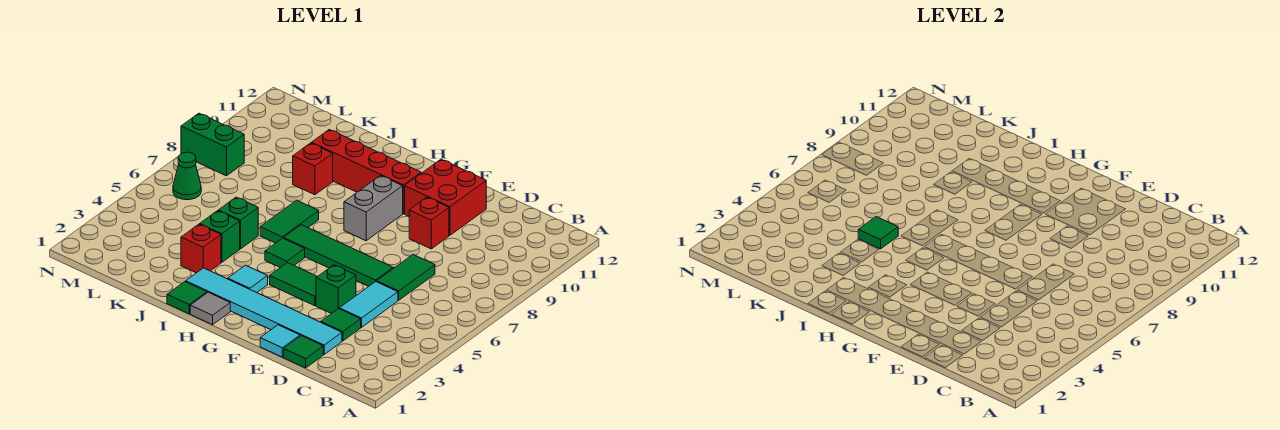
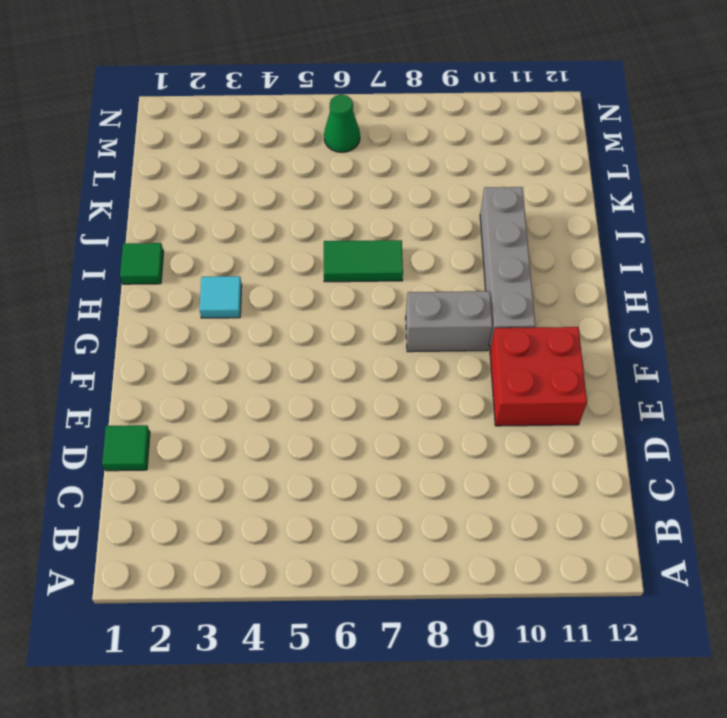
grey 1x4 brick [480,187,535,350] -> red 1x4 brick [311,130,421,214]
none -> cyan 1x6 tile [186,268,342,354]
none -> green 1x1 tile [321,309,361,341]
none -> cyan 1x2 tile [339,282,398,327]

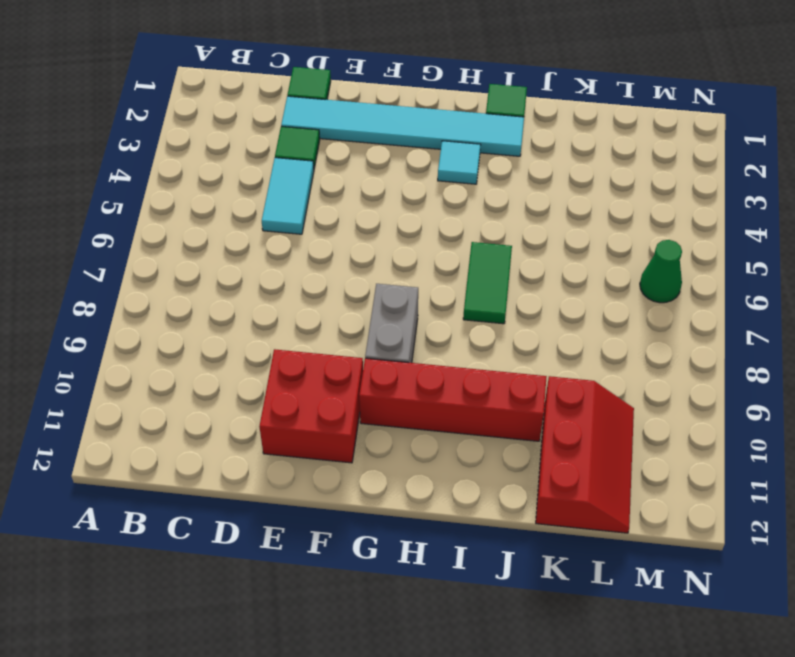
red 2x3 slope [536,376,634,533] -> none
none -> green 1x2 tile [377,255,435,300]
none -> cyan 1x1 tile [260,325,300,357]
none -> green 1x1 brick [316,265,356,314]

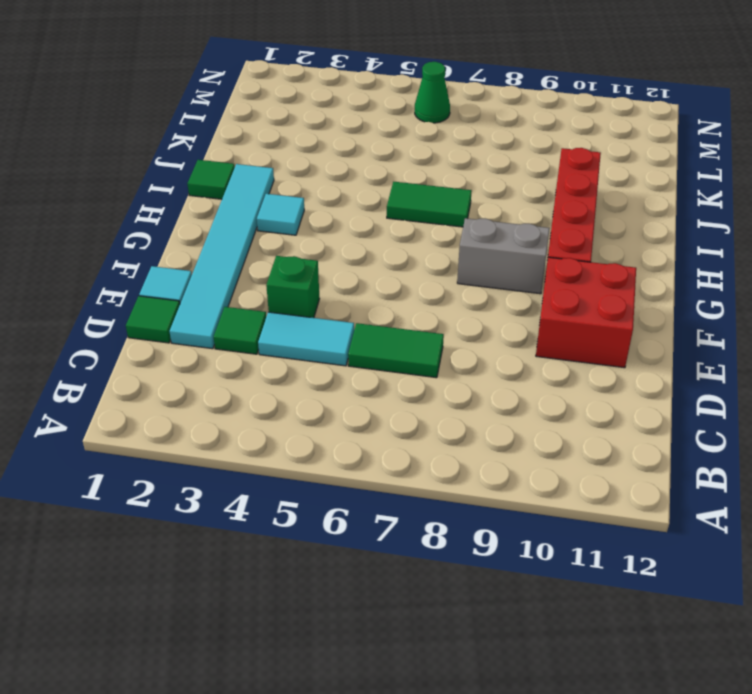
none -> green 1x4 tile [284,225,393,286]
none -> red 1x1 brick [409,197,449,249]
none -> green 1x2 tile [270,263,317,306]

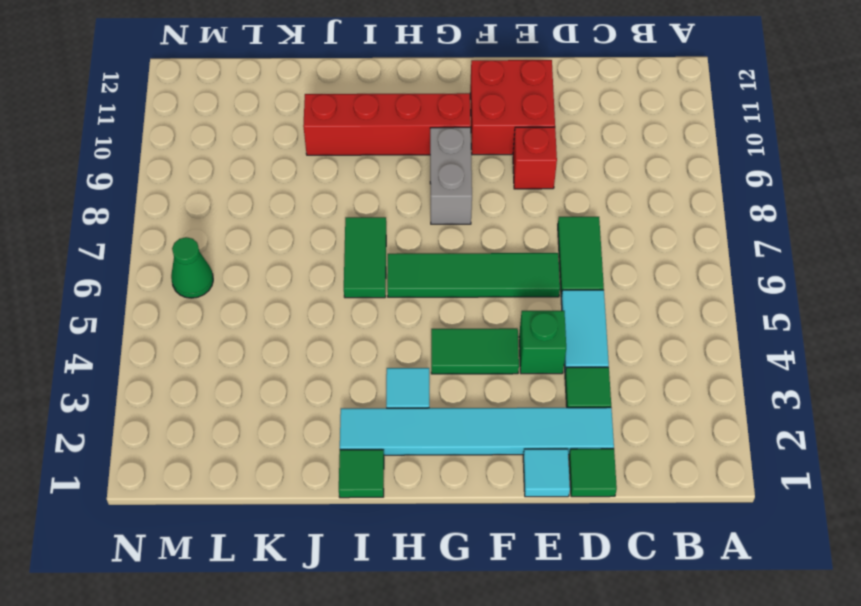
none -> grey 1x1 tile [190,292,230,325]
none -> green 1x1 tile [265,238,305,267]
none -> red 1x1 brick [181,224,221,273]

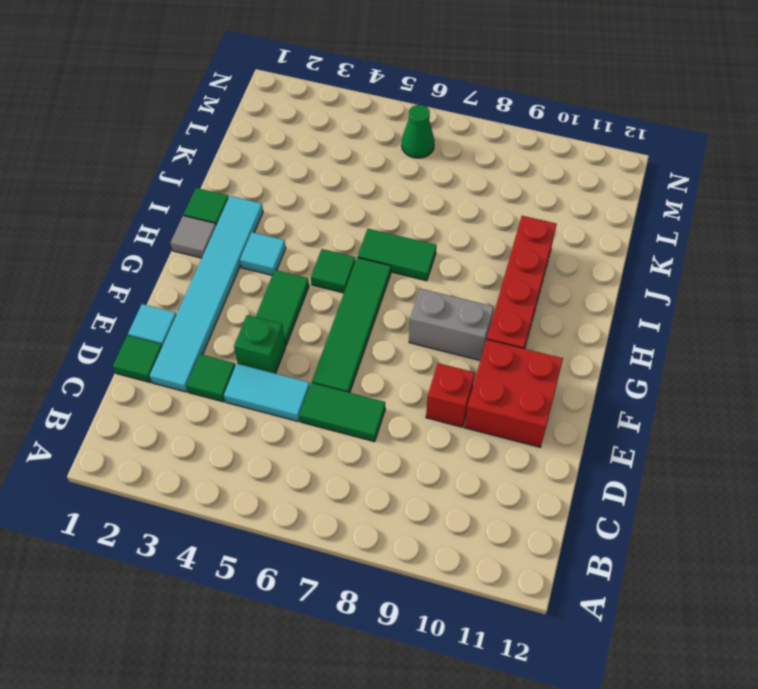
none -> red 1x1 brick [181,224,221,273]
none -> green 1x1 brick [200,211,240,262]
none -> green 1x1 brick [218,197,258,249]

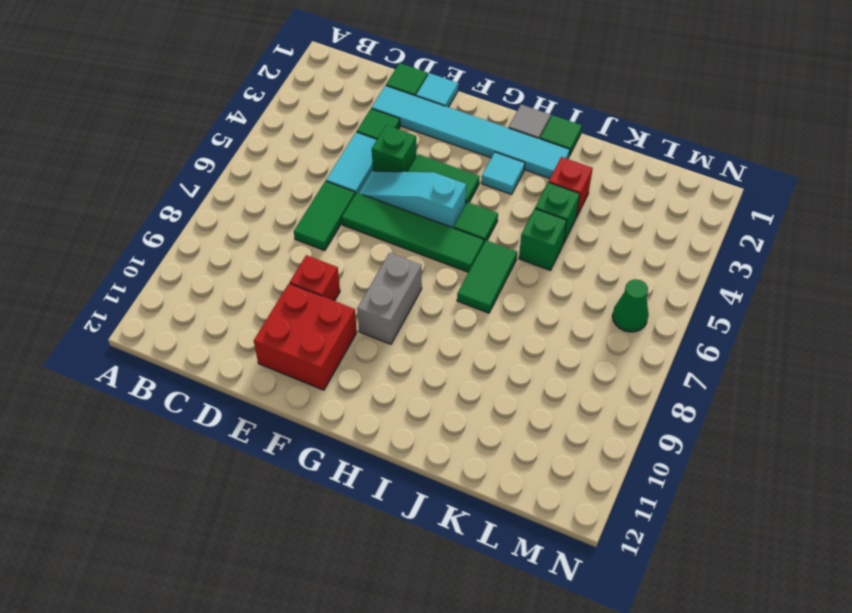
cyan 1x3 slope [359,171,466,228] -> none
none -> red 1x4 brick [311,130,421,214]
none -> red 1x1 brick [293,143,333,195]
none -> green 1x2 brick [181,113,244,176]

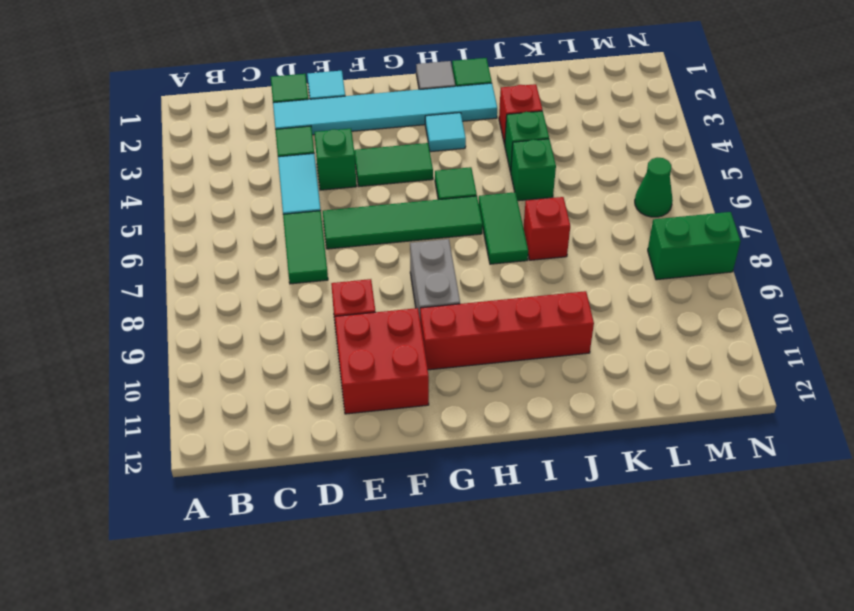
red 1x1 brick [523,197,570,260] -> red 1x1 brick moved to [293,143,333,195]
none -> green 1x1 tile [858,217,898,249]

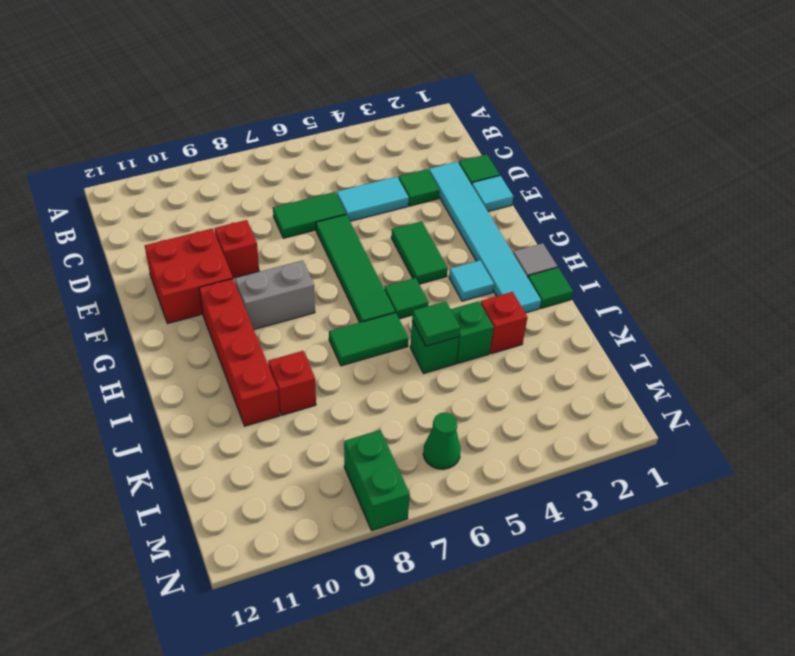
none -> green 1x1 brick [316,265,356,314]

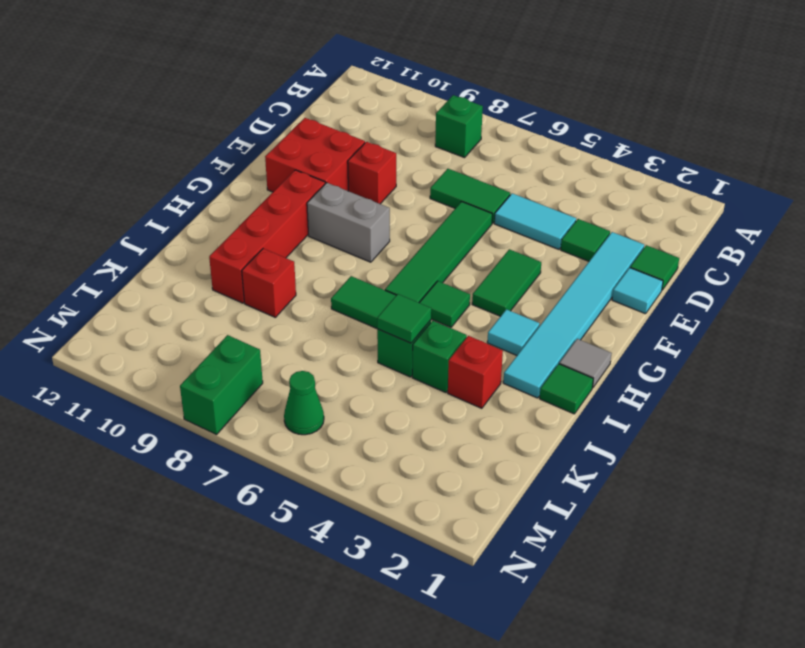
green 1x1 brick [435,95,483,158] -> green 1x1 brick moved to [316,265,356,314]

